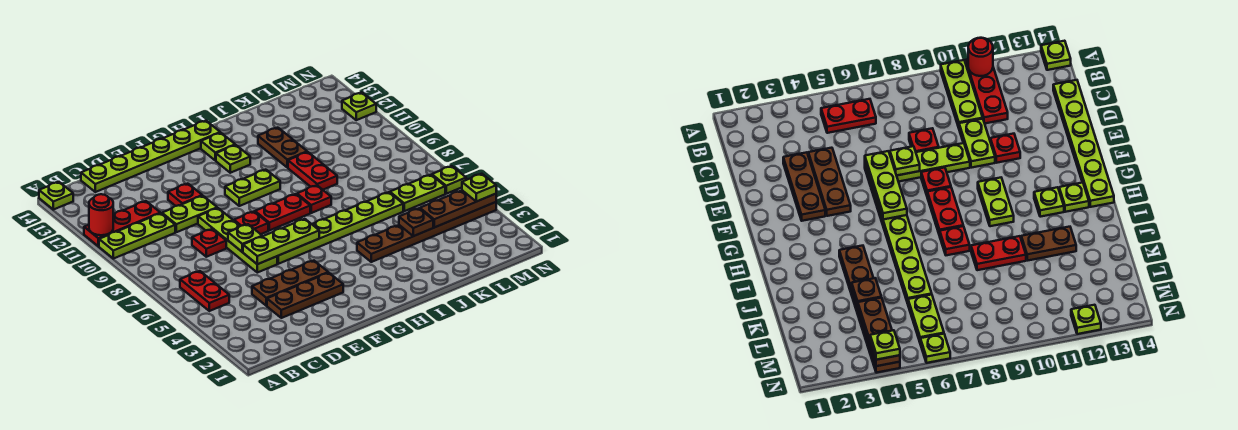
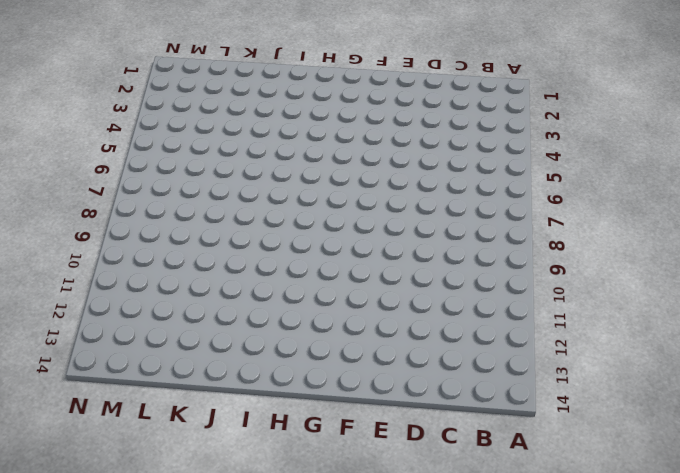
none -> lime 1x3 plate [99,213,175,259]
none -> red 1x3 plate [84,201,160,246]
none -> lime 1x1 plate [39,182,73,210]
none -> red 1x2 plate [180,271,229,311]

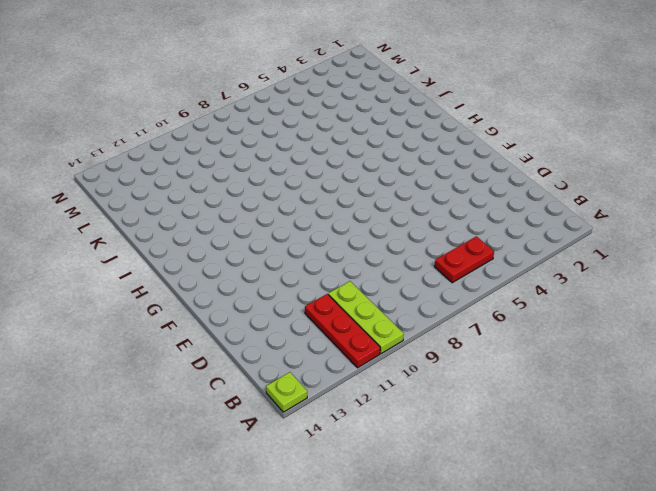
none -> lime 1x6 plate [81,121,220,192]
none -> brown 1x3 plate [267,273,343,318]
none -> brown 1x3 plate [252,261,328,306]
none -> red 1x1 plate [192,229,226,257]

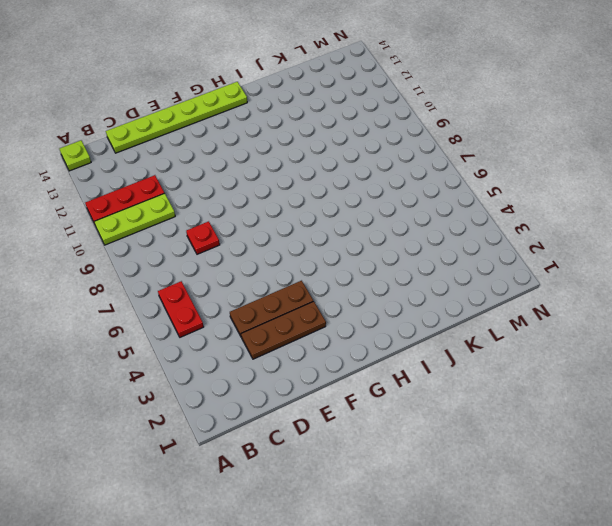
none -> lime 1x2 plate [162,196,217,232]
none -> lime 1x4 plate [198,208,277,273]
none -> red 1x1 plate [168,184,202,206]
none -> lime 1x6 plate [277,192,403,264]

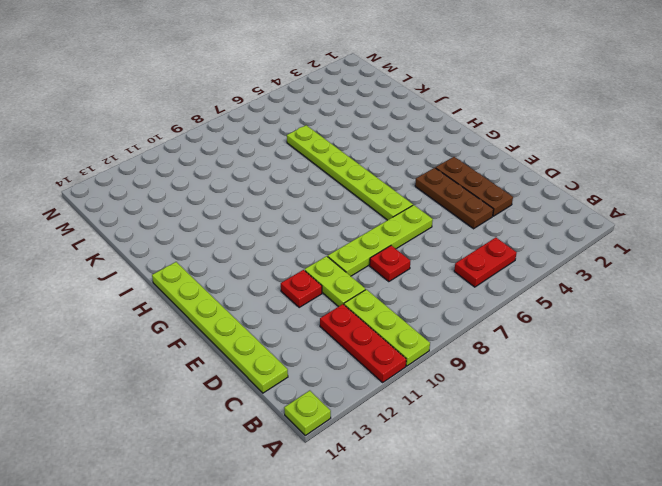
none -> red 1x1 plate [234,212,268,234]
none -> red 1x2 plate [255,194,310,231]
none -> lime 1x2 plate [225,170,280,206]
none -> lime 1x1 plate [216,145,250,173]

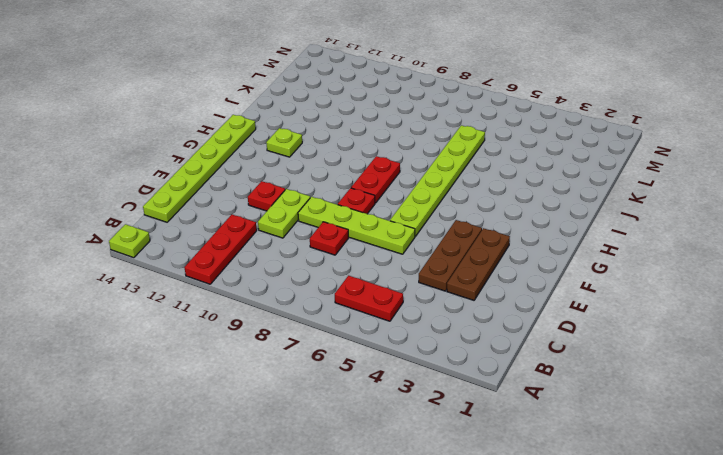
none -> lime 1x3 plate [99,213,175,259]
none -> lime 1x2 plate [225,170,280,206]
none -> lime 1x1 plate [201,133,235,160]
none -> brown 1x6 plate [357,202,496,262]

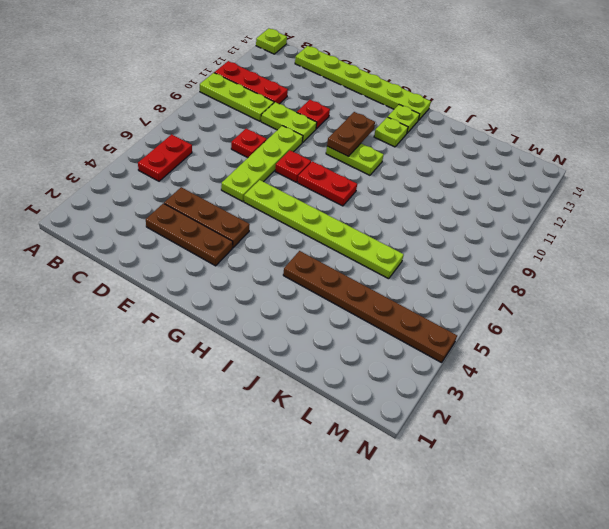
brown 1x2 plate [327,112,375,156] -> brown 1x2 plate moved to [258,128,307,167]
none -> red 1x1 plate [297,185,331,213]
none -> red 1x2 plate [288,152,337,190]
none -> lime 1x2 plate [390,175,445,211]
none -> lime 1x1 plate [432,166,466,194]

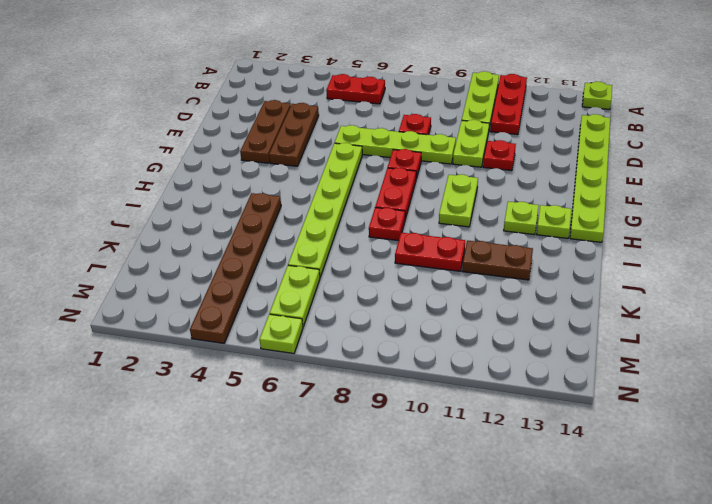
none -> lime 1x1 plate [342,92,376,120]
none -> red 1x1 round brick [89,194,113,235]
none -> lime 1x3 plate [243,219,319,264]
none -> lime 1x1 plate [228,224,262,252]

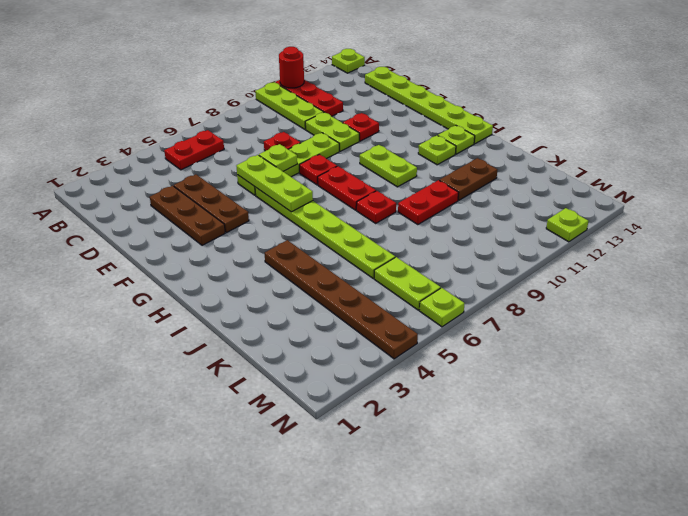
none -> brown 1x1 plate [399,208,433,236]
none -> brown 1x3 plate [420,190,496,227]
none -> lime 1x1 plate [462,174,496,202]

